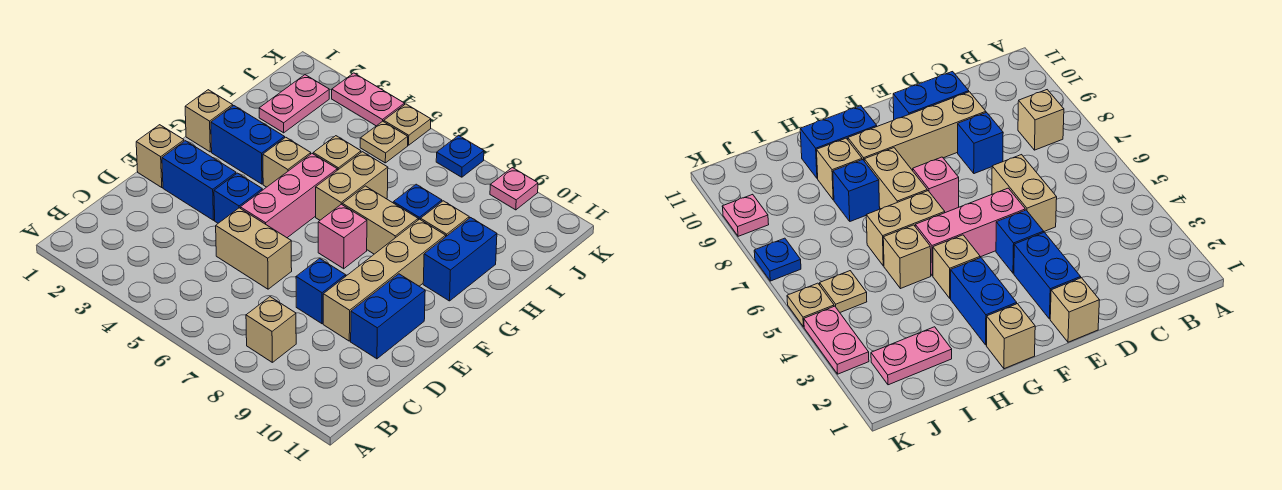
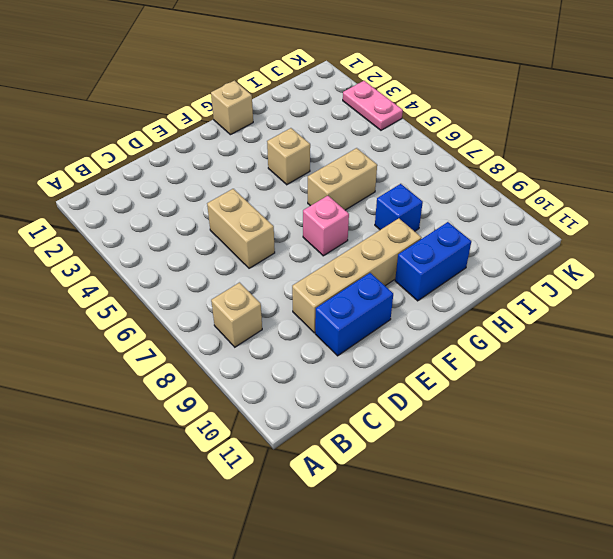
none -> blue 1x1 brick [296,258,346,324]
none -> tan 1x1 brick [136,125,184,188]
none -> blue 1x2 brick [162,141,236,220]

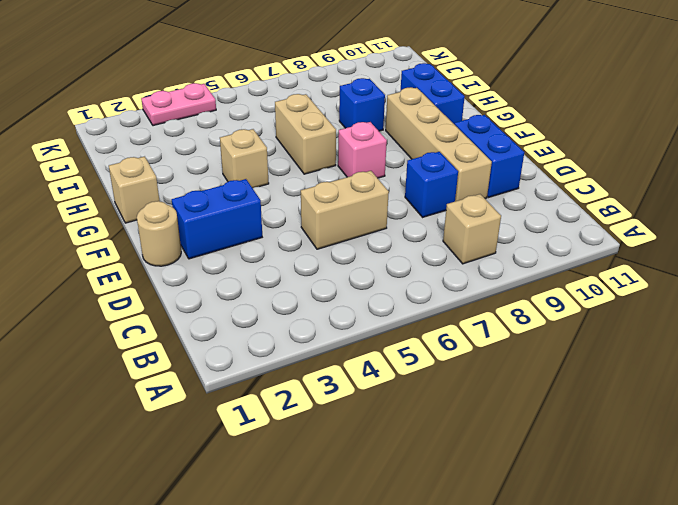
tan 1x1 round brick [137,201,181,266] -> tan 1x1 brick [136,125,184,188]
none -> blue 1x1 brick [214,173,262,223]
none -> pink 1x3 brick [240,154,337,238]
none -> blue 1x2 brick [211,106,285,184]

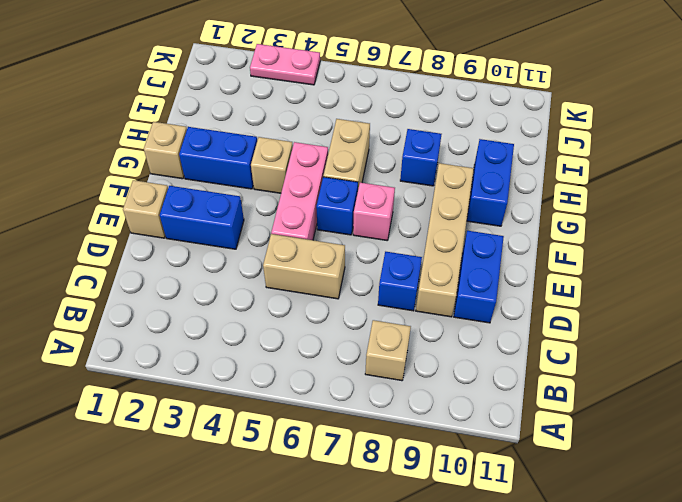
blue 1x1 brick [316,177,358,235] -> blue 1x1 brick moved to [214,173,262,223]
none -> tan 1x2 brick [342,186,418,254]
none -> tan 1x1 brick [313,136,361,170]
none -> tan 1x1 brick [421,201,469,236]

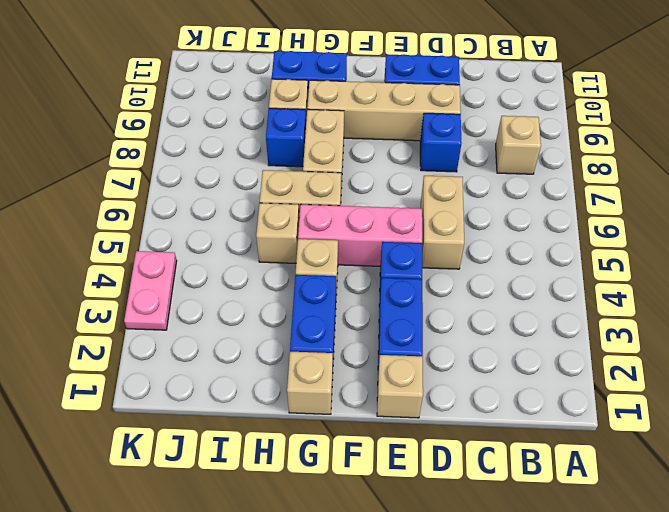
none -> pink 1x1 brick [318,204,367,269]
none -> pink 1x2 plate [259,75,329,133]
none -> tan 1x1 plate [360,121,408,163]

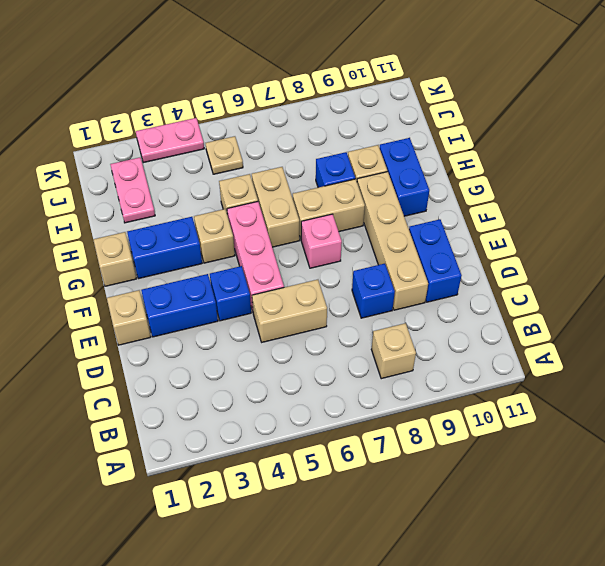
none -> tan 1x1 plate [384,104,431,145]
none -> blue 1x1 plate [436,135,484,177]
none -> pink 1x1 plate [490,168,538,210]

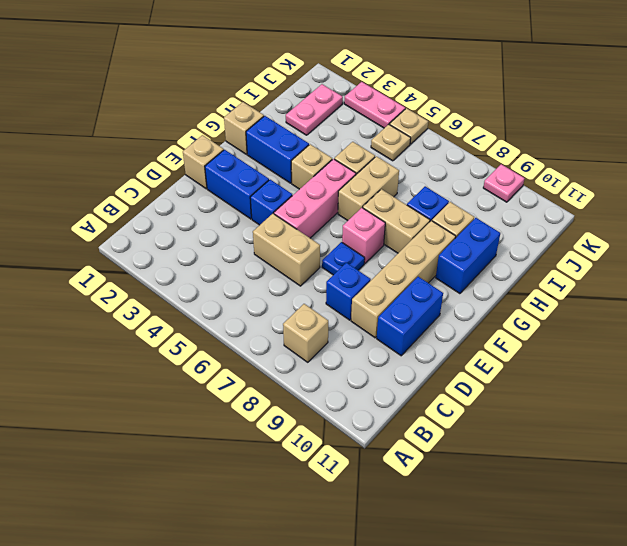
blue 1x1 plate [322,242,365,275] -> blue 1x1 plate moved to [436,135,484,177]

